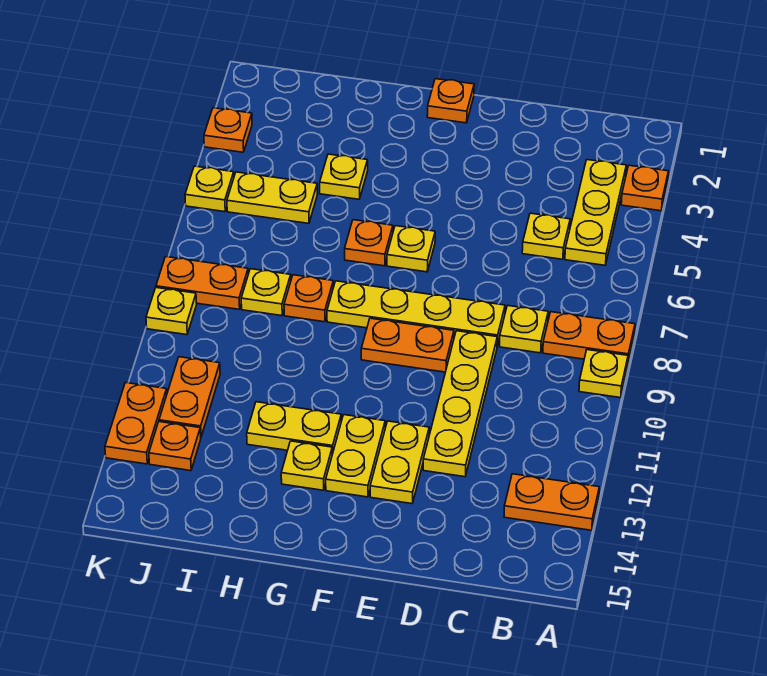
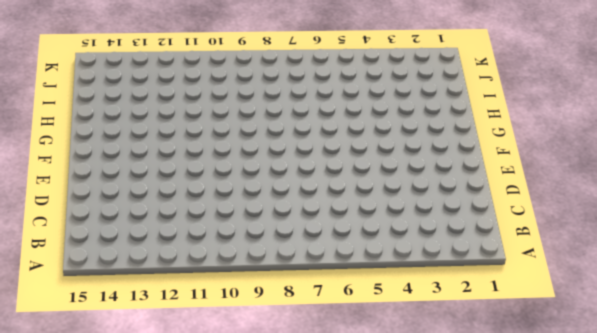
none -> orange 1x1 plate [621,165,668,211]
none -> orange 1x2 plate [543,312,635,362]
none -> yellow 1x1 plate [579,350,628,398]

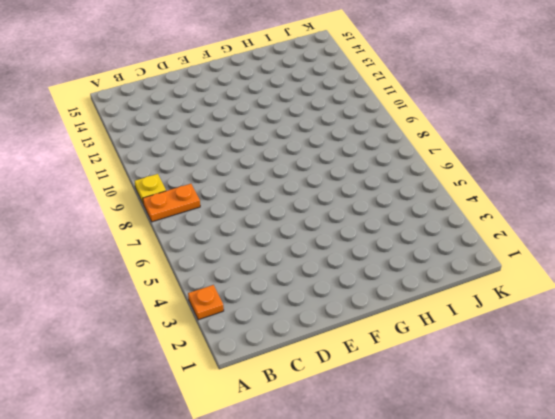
none -> orange 1x2 plate [504,474,599,530]
none -> yellow 1x3 plate [565,160,626,265]
none -> yellow 1x1 plate [522,213,570,259]

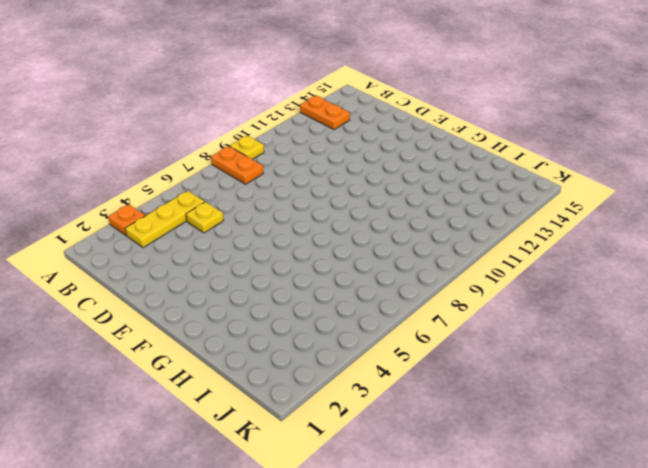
none -> yellow 1x1 plate [500,306,548,353]
none -> yellow 1x4 plate [327,281,505,346]
none -> yellow 1x4 plate [423,331,497,477]

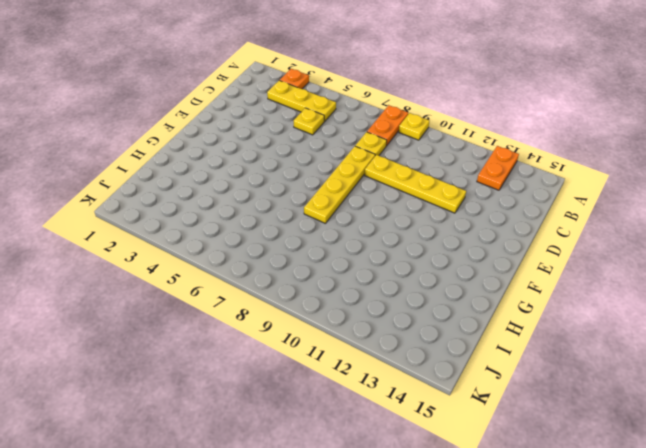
none -> orange 1x2 plate [361,318,454,372]
none -> yellow 1x2 plate [370,421,429,504]
none -> orange 1x1 plate [427,79,474,123]

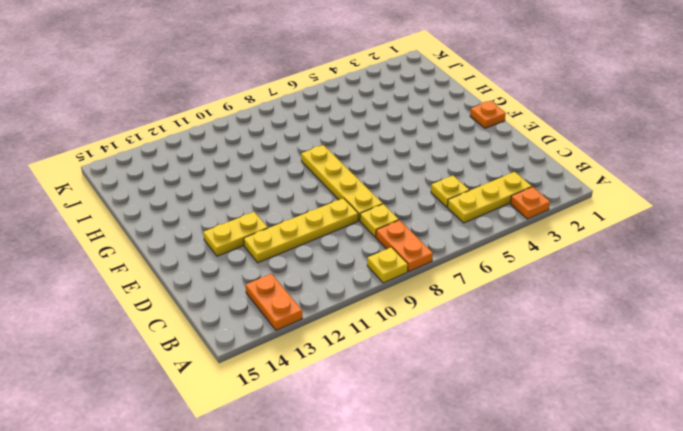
none -> orange 1x2 plate [361,318,454,372]
none -> yellow 1x1 plate [387,226,435,272]
none -> yellow 1x2 plate [326,415,385,497]

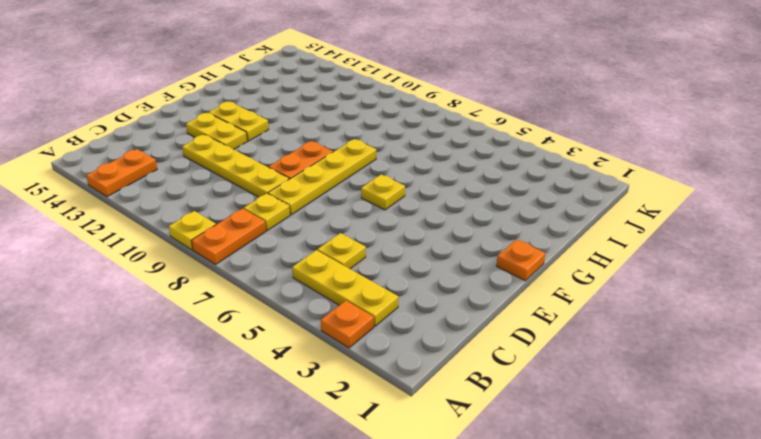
none -> orange 1x1 plate [345,220,393,266]
none -> yellow 1x2 plate [247,402,341,454]
none -> yellow 1x1 plate [281,441,332,490]

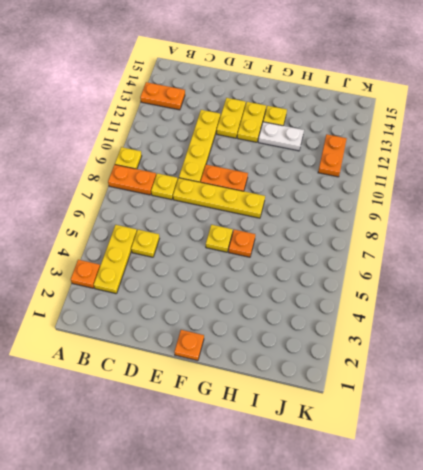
white 1x2 plate [258,122,304,151] -> yellow 1x2 plate [247,402,341,454]
none -> yellow 1x1 plate [320,154,368,199]
none -> orange 1x1 plate [284,275,333,322]
none -> yellow 1x2 plate [227,172,317,223]

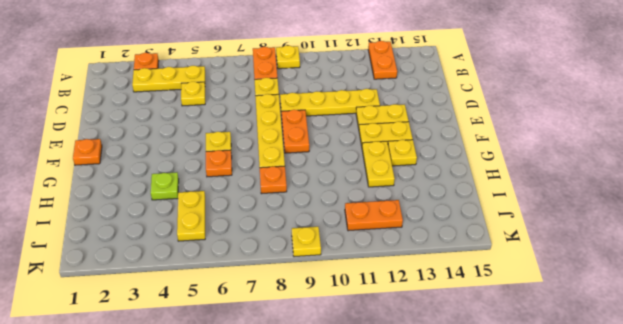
lime 1x1 plate [151,172,179,200] -> yellow 1x1 plate [320,154,368,199]
none -> yellow 1x1 plate [241,269,291,316]
none -> orange 1x2 plate [156,257,248,309]
none -> orange 1x1 plate [149,422,201,471]

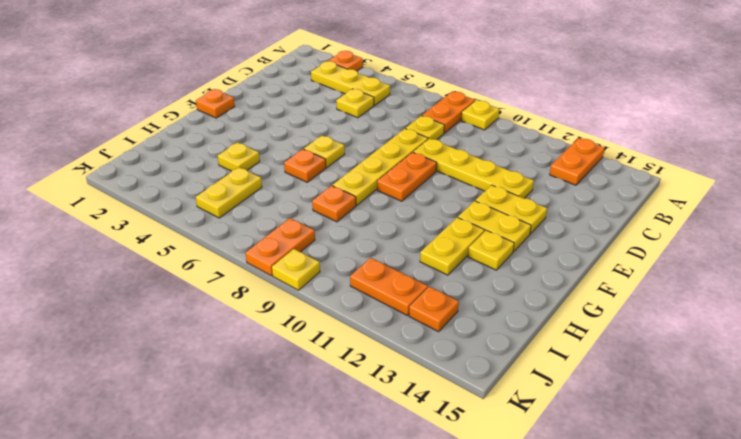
none -> yellow 1x1 plate [241,269,291,316]
none -> orange 1x1 plate [204,108,252,152]
none -> yellow 1x1 plate [185,166,234,212]

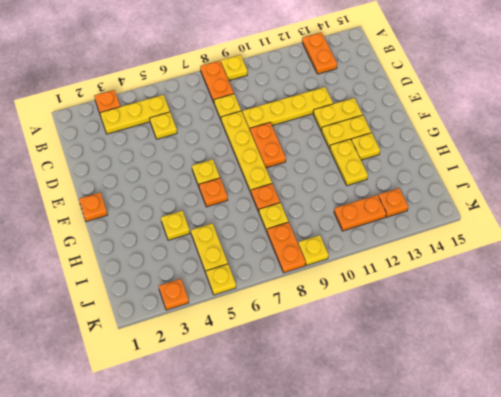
none -> orange 1x2 plate [105,383,167,464]

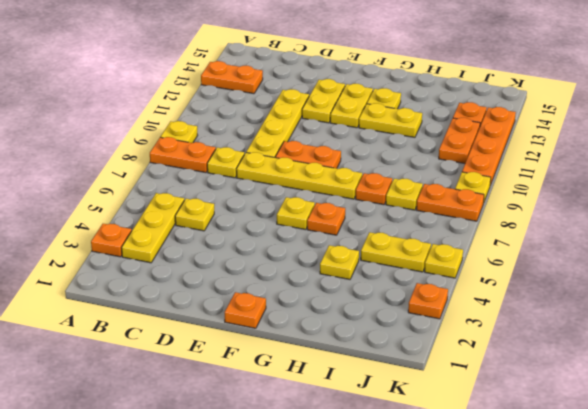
orange 1x4 plate [462,107,516,185] -> orange 1x2 plate [105,383,167,464]

